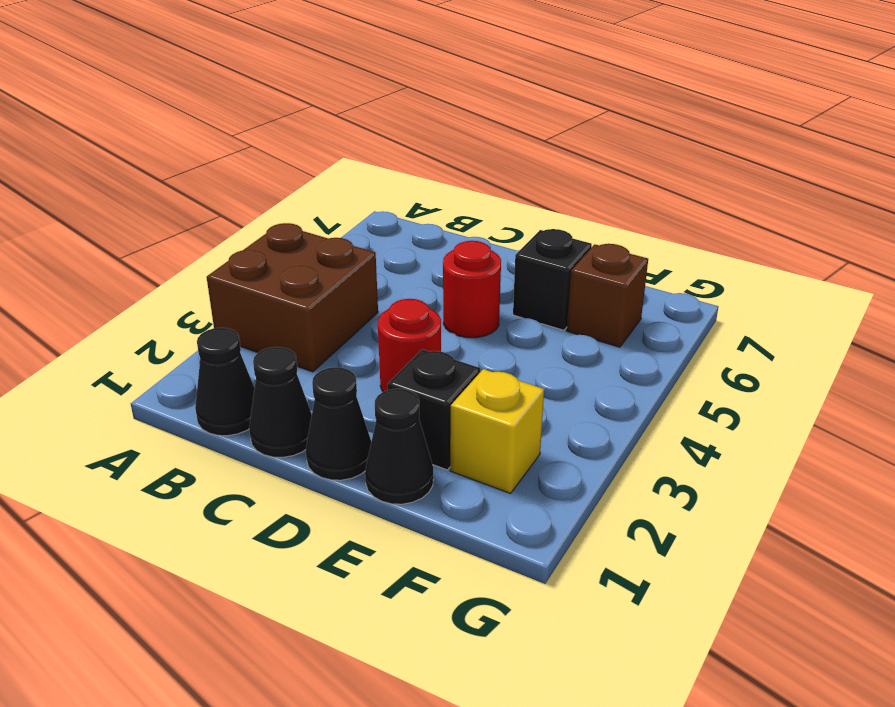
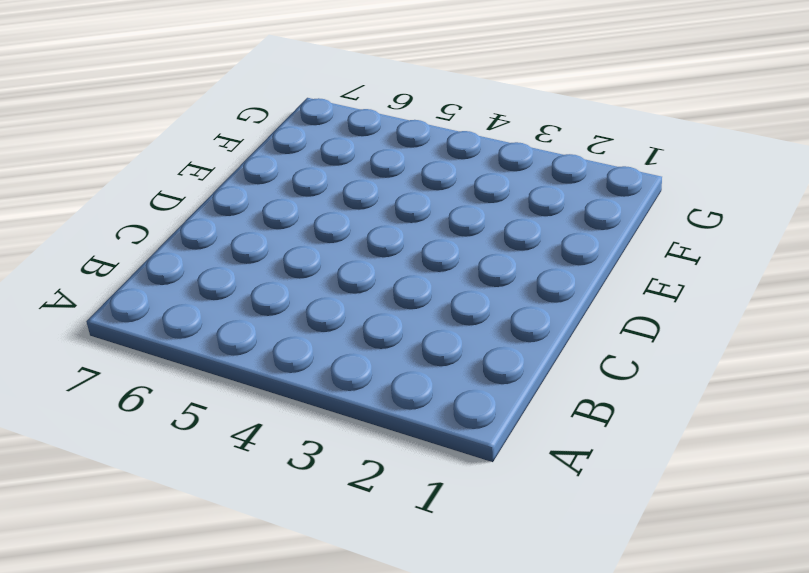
none -> brown 2x2 brick [207,223,378,372]
none -> black 1x1 cone [195,328,255,436]

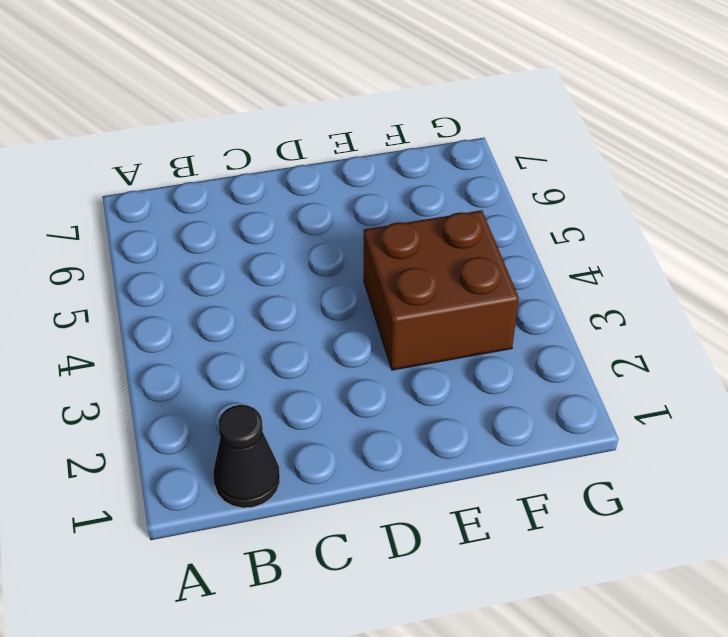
brown 2x2 brick [364,210,519,370] -> brown 2x2 brick moved to [207,223,378,372]
none -> black 1x1 cone [249,347,312,457]
none -> black 1x1 cone [306,367,371,480]

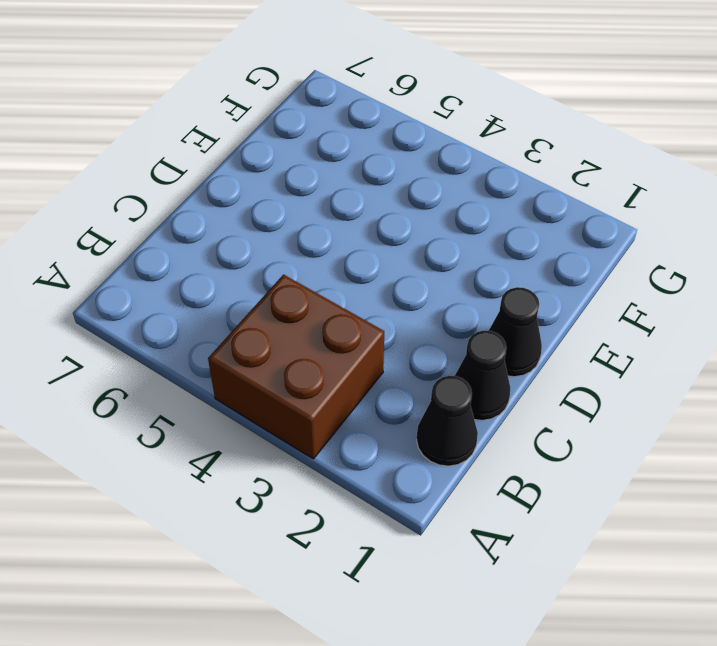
none -> red 1x1 round brick [378,299,441,392]
none -> red 1x1 round brick [443,241,501,338]

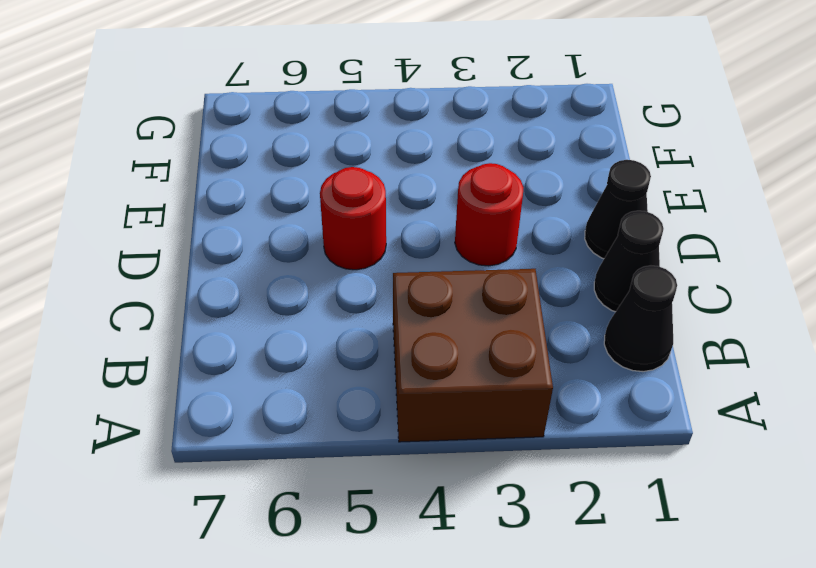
none -> black 1x1 cone [365,389,433,504]
none -> black 1x1 brick [388,349,480,470]

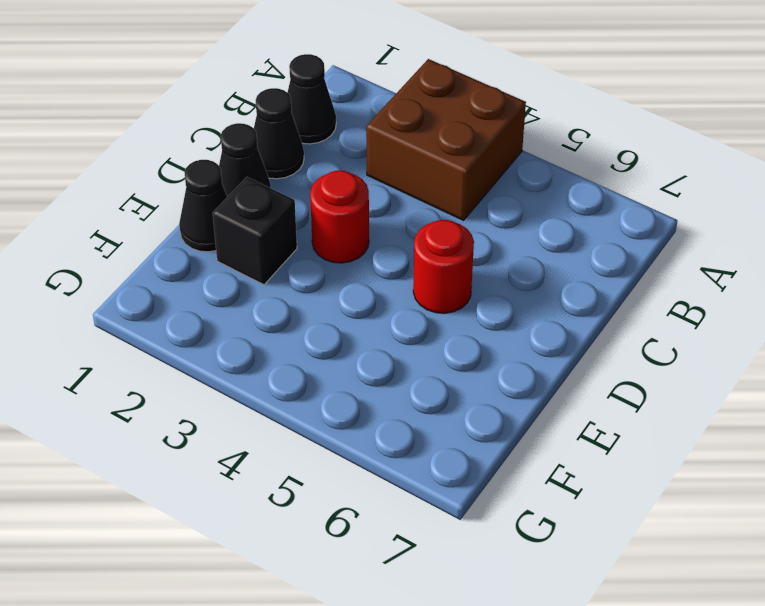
none -> black 1x1 brick [513,229,592,330]
none -> yellow 1x1 brick [450,369,544,493]

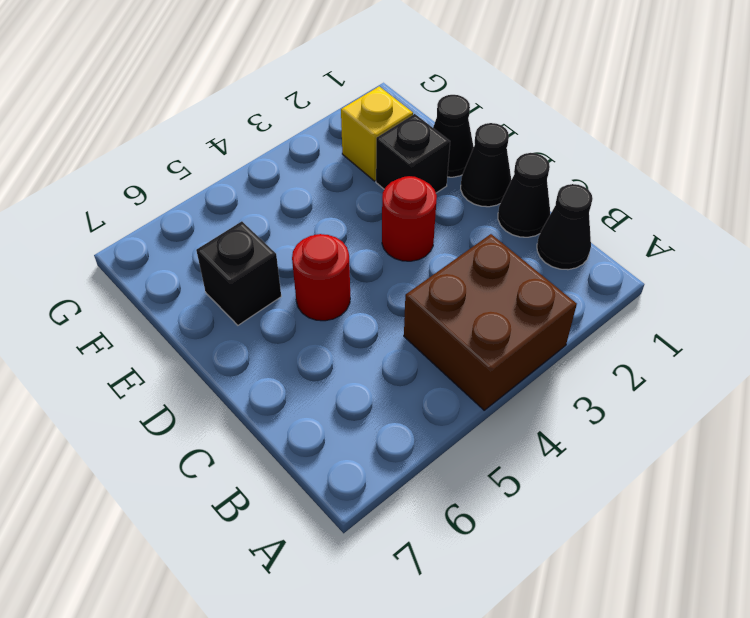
none -> brown 1x1 brick [567,244,648,347]

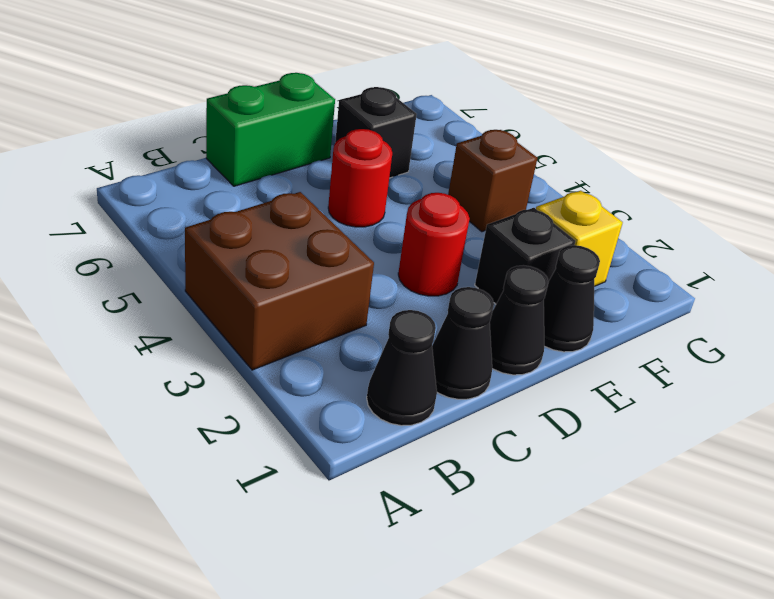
green 1x2 brick [206,73,335,186] -> none
brown 1x1 brick [448,130,537,232] -> brown 1x1 brick moved to [567,244,648,347]

